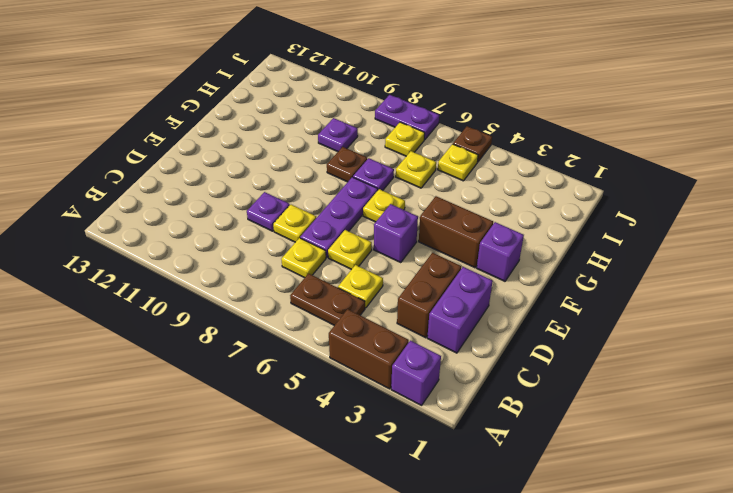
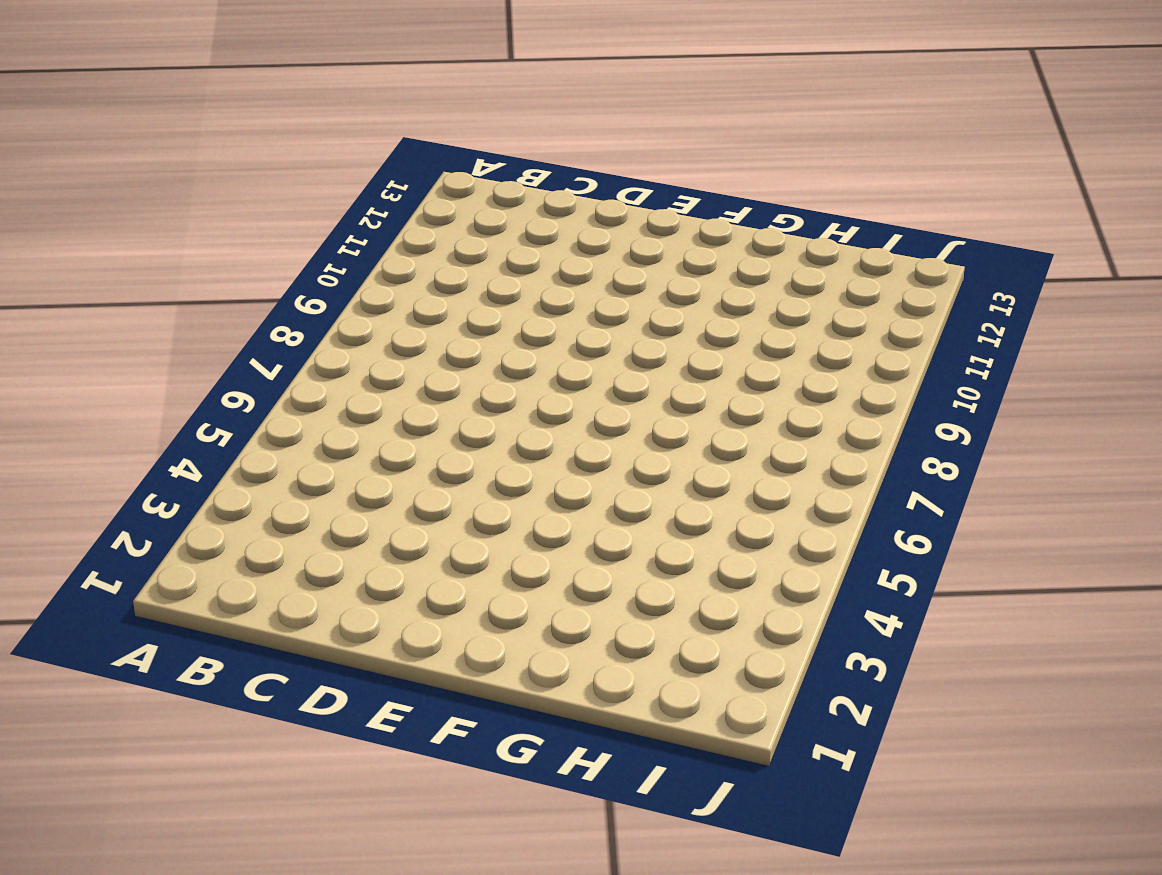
none -> purple 1x1 brick [391,341,441,405]
none -> brown 1x2 brick [329,309,409,389]
none -> brown 1x2 plate [290,273,365,325]

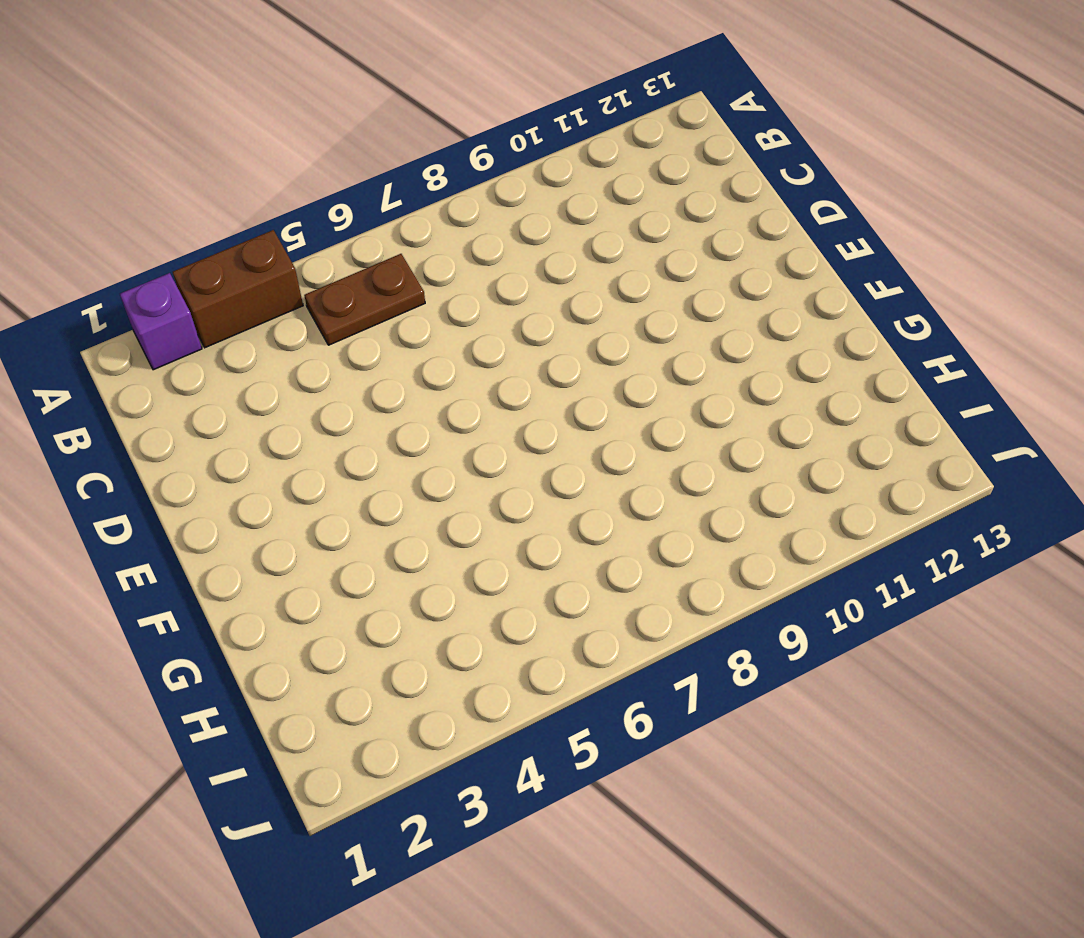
none -> purple 1x2 brick [427,267,493,353]
none -> brown 1x2 brick [397,253,461,338]
none -> yellow 1x1 plate [338,265,383,308]

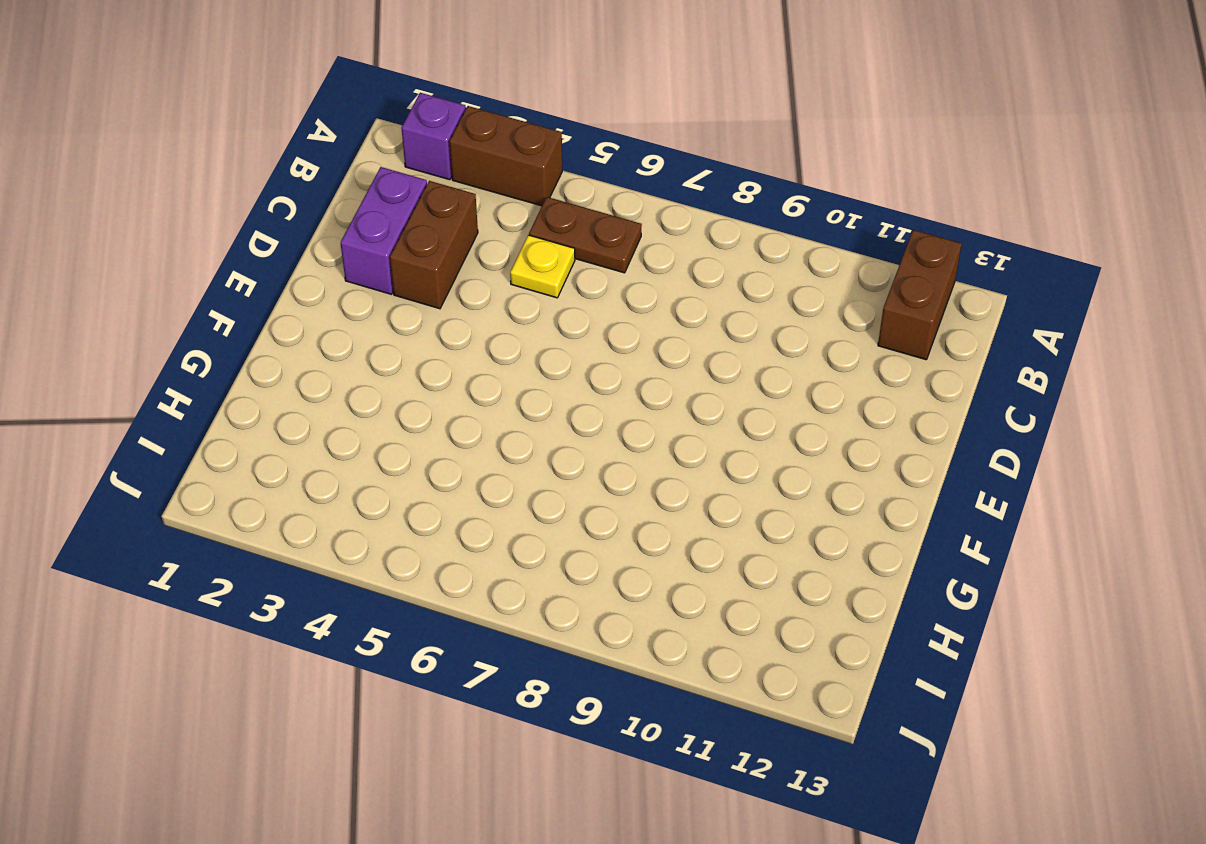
brown 1x2 brick [878,230,962,360] -> brown 1x2 brick turned to [419,196,493,268]
none -> yellow 1x1 plate [281,238,326,278]
none -> yellow 1x1 plate [328,230,372,270]
none -> purple 1x3 plate [300,177,378,257]

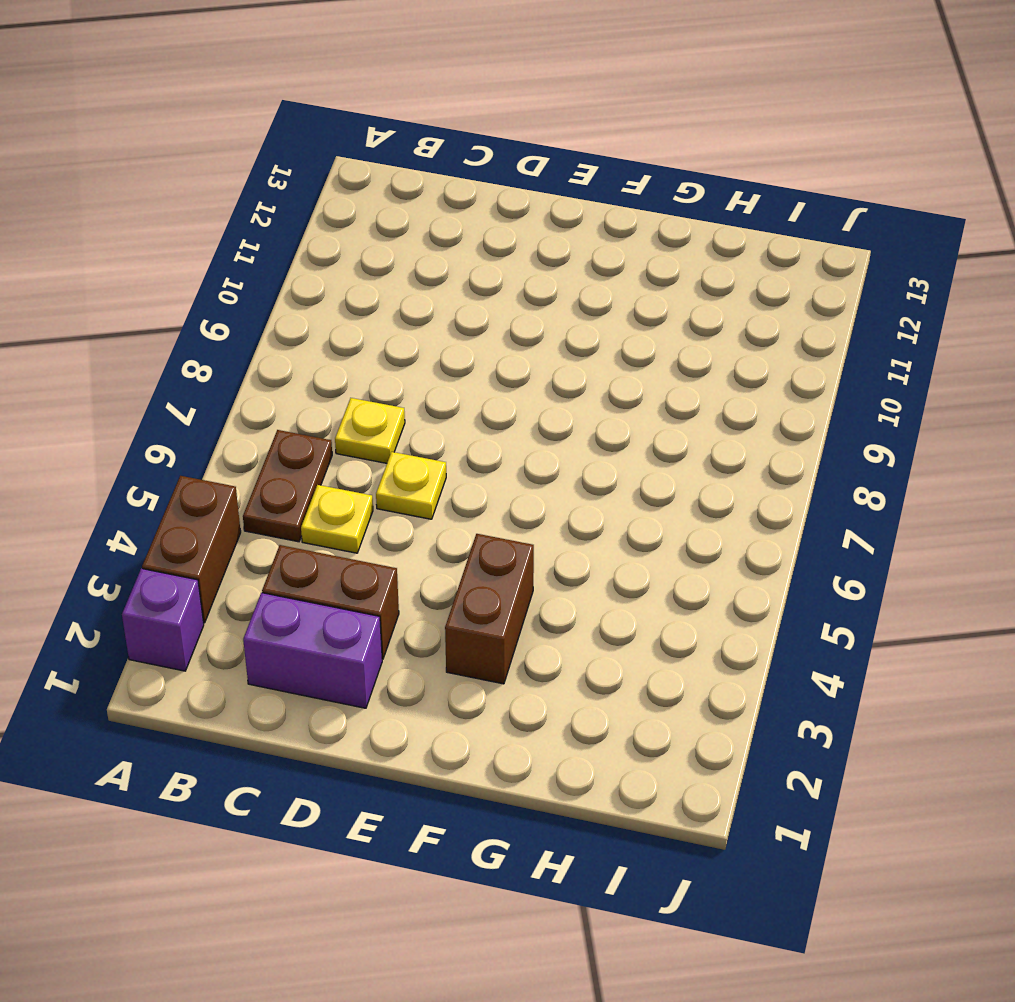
none -> purple 1x3 plate [300,177,378,257]
none -> yellow 1x1 plate [273,205,316,242]
none -> purple 1x1 plate [247,192,290,231]

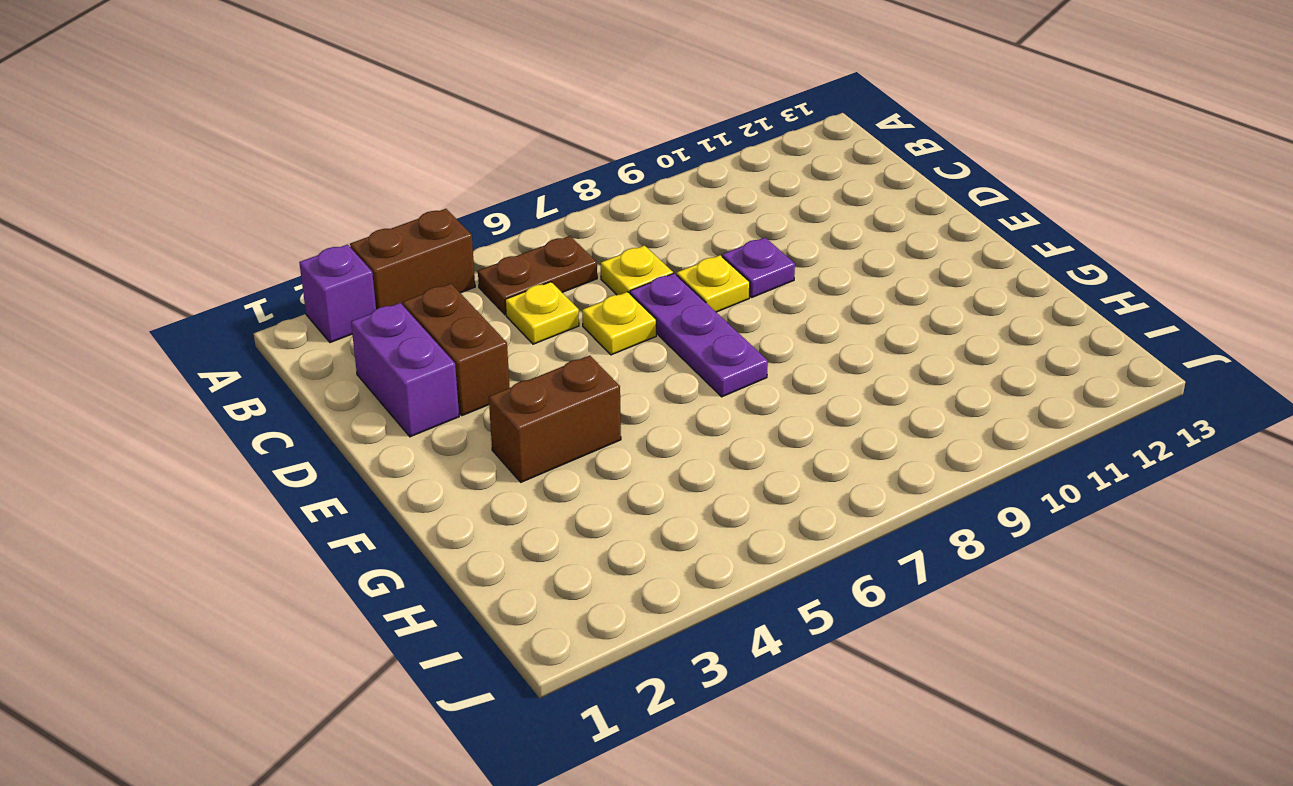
none -> purple 1x1 brick [374,204,418,262]
none -> purple 1x1 brick [477,222,524,281]
none -> yellow 1x1 plate [363,189,405,222]

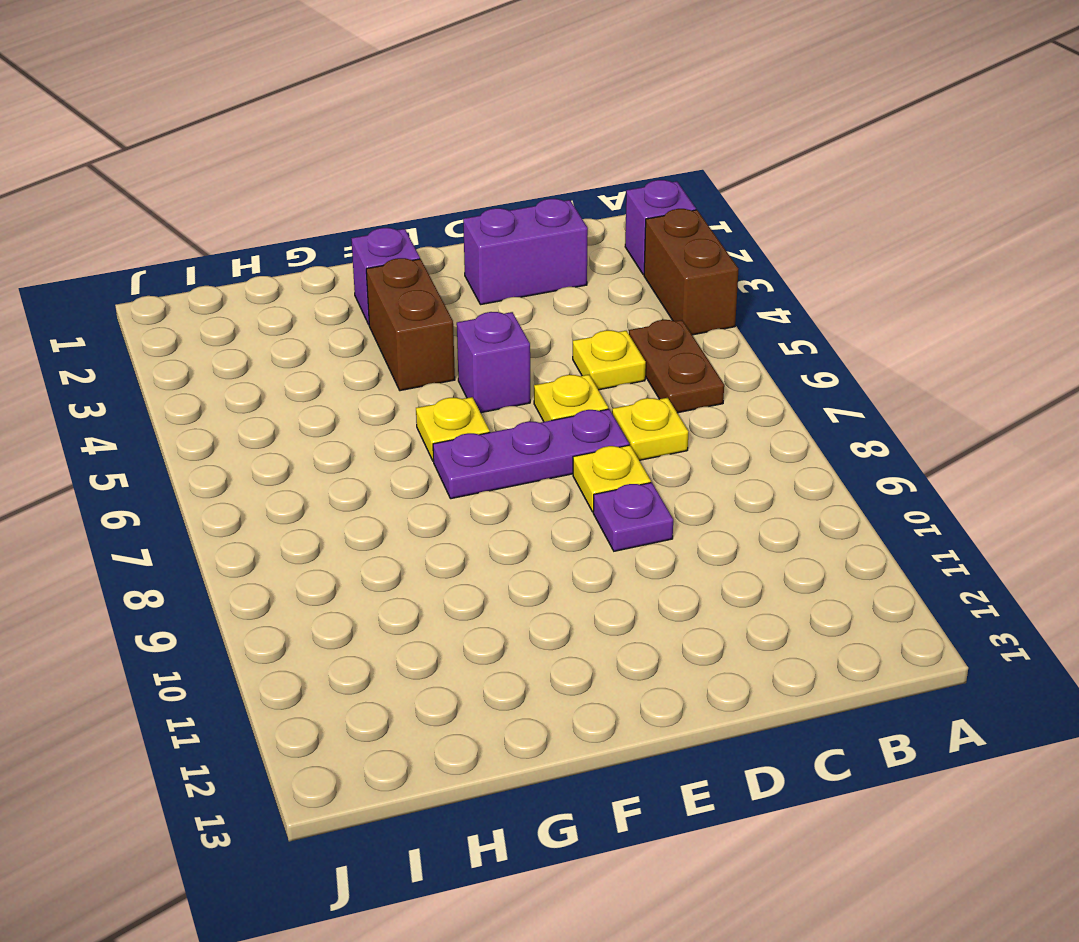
none -> brown 1x2 brick [397,253,461,338]
none -> purple 1x1 plate [353,158,394,191]
none -> brown 1x1 plate [327,147,367,182]

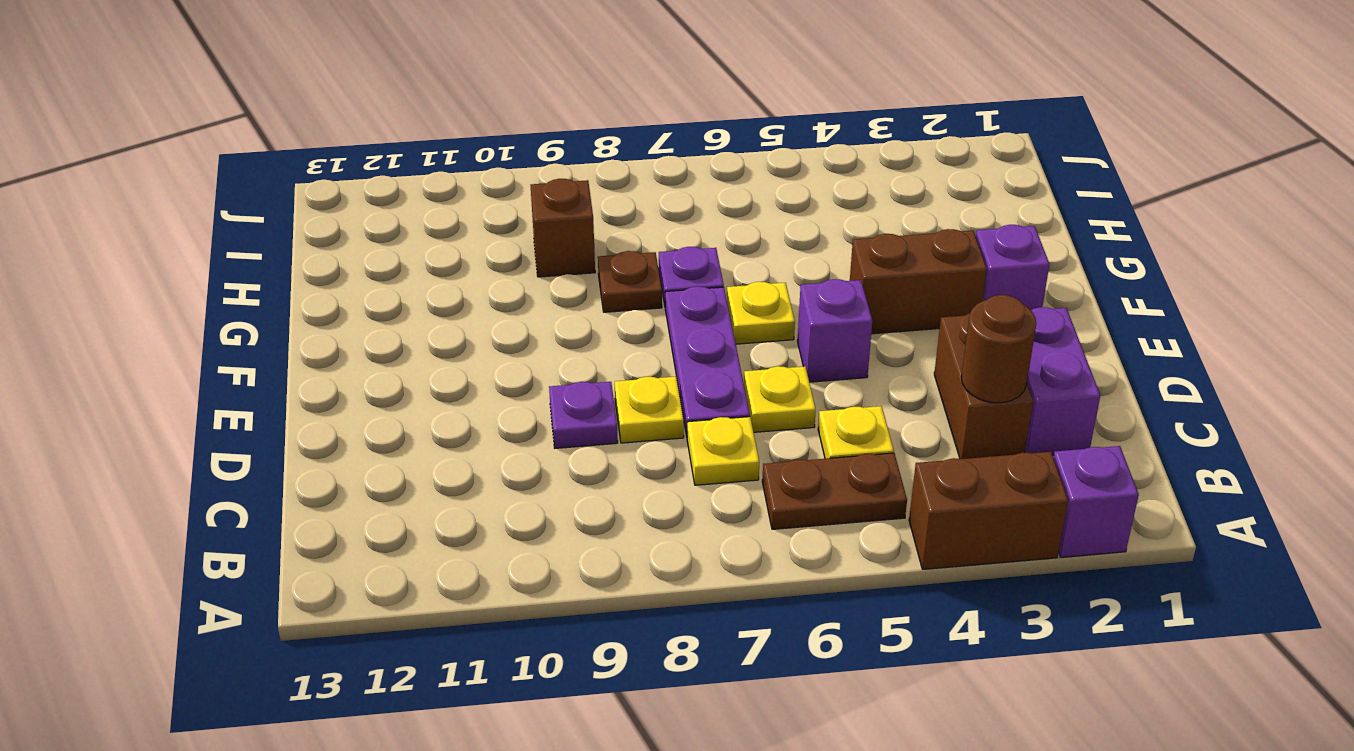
brown 1x1 round brick [962,295,1036,403] -> none
brown 1x1 brick [531,179,595,277] -> purple 1x1 plate [318,118,358,152]
none -> yellow 1x1 plate [396,151,436,188]
none -> yellow 1x1 plate [438,144,478,181]
none -> yellow 1x1 plate [385,122,425,156]

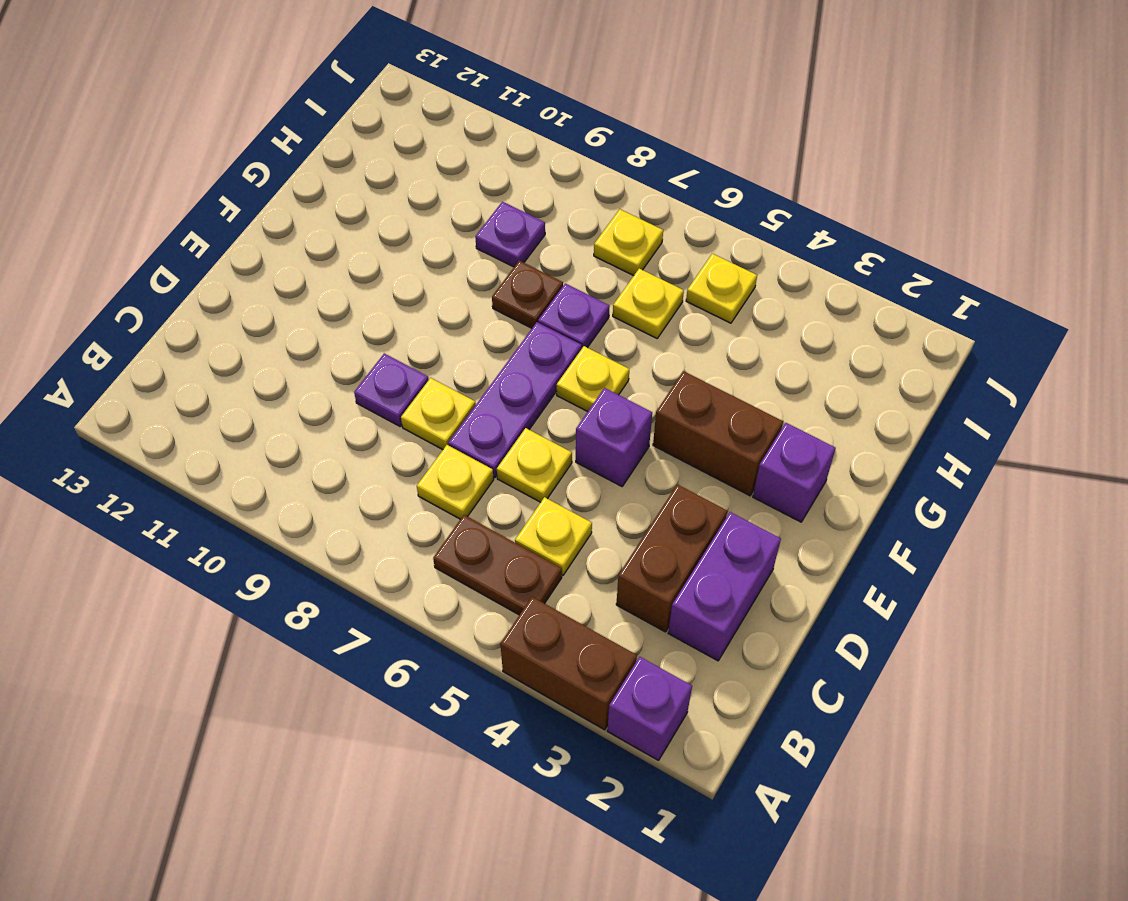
none -> brown 1x1 plate [453,126,492,162]
none -> purple 1x2 plate [375,95,439,140]

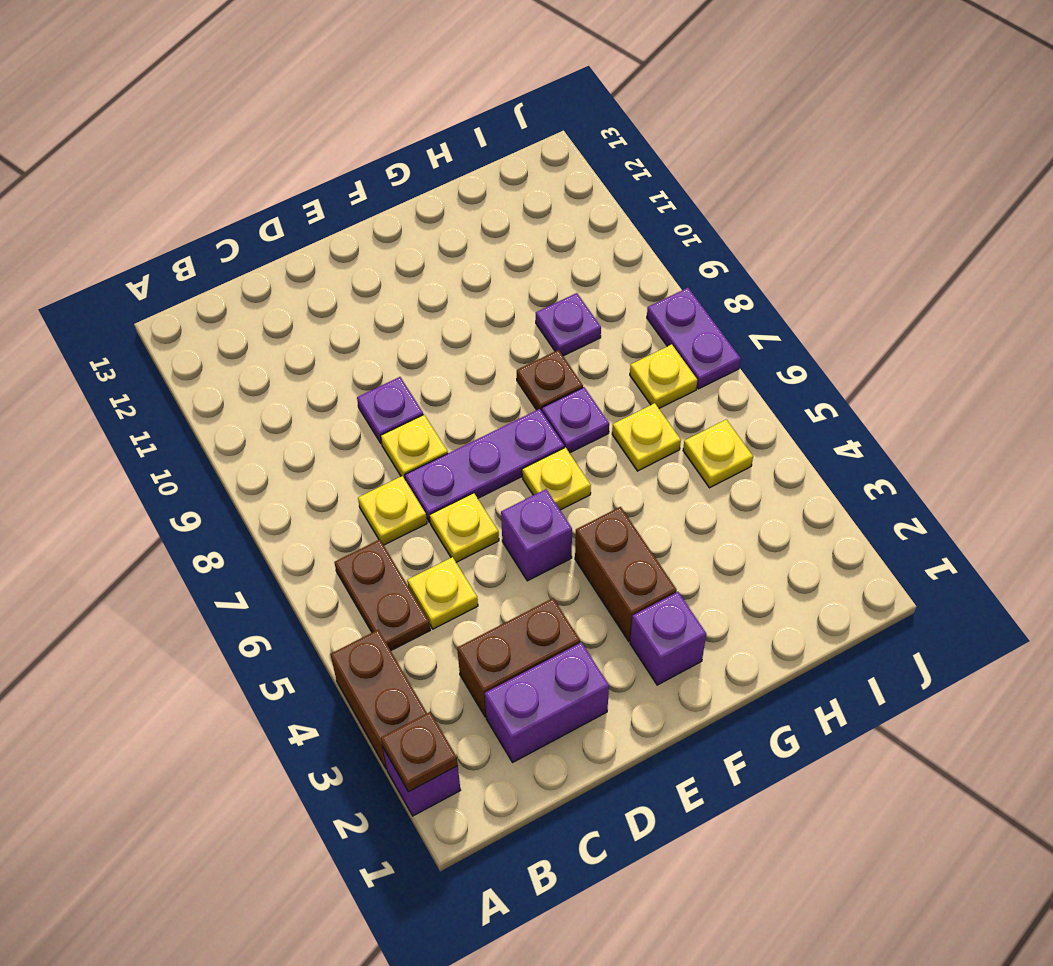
brown 1x1 plate [381,712,458,792] -> brown 1x1 plate moved to [453,126,492,162]

